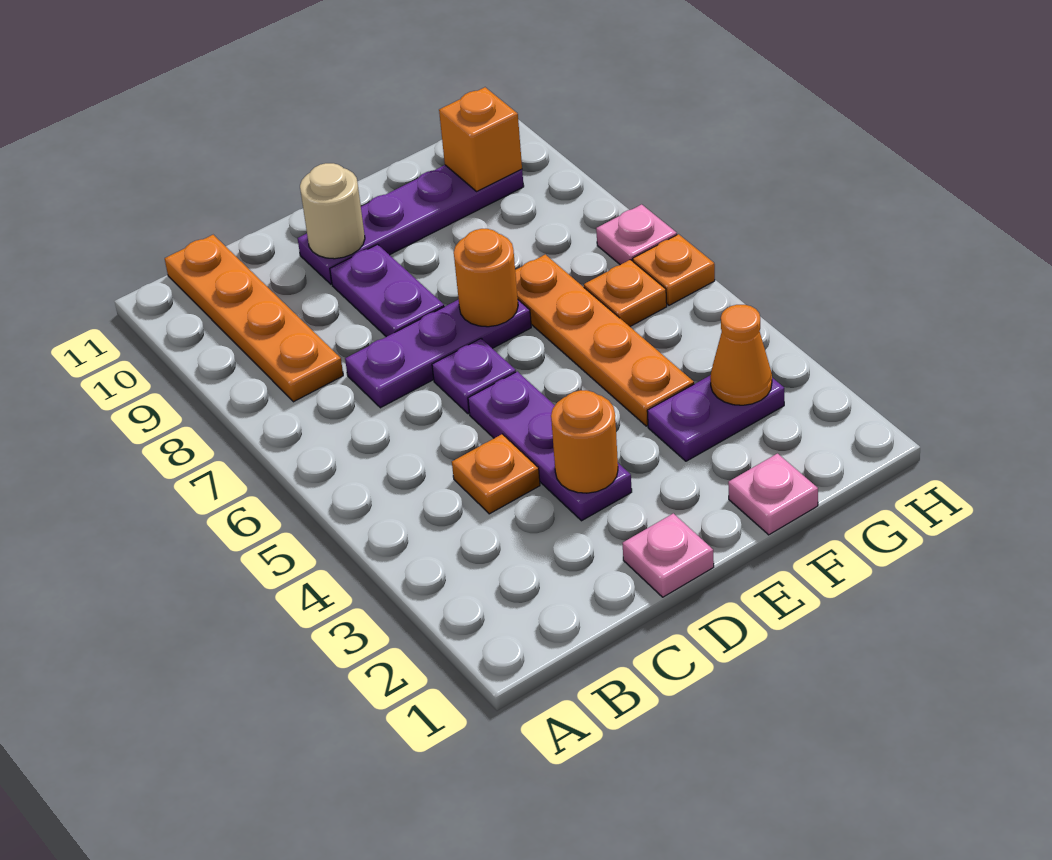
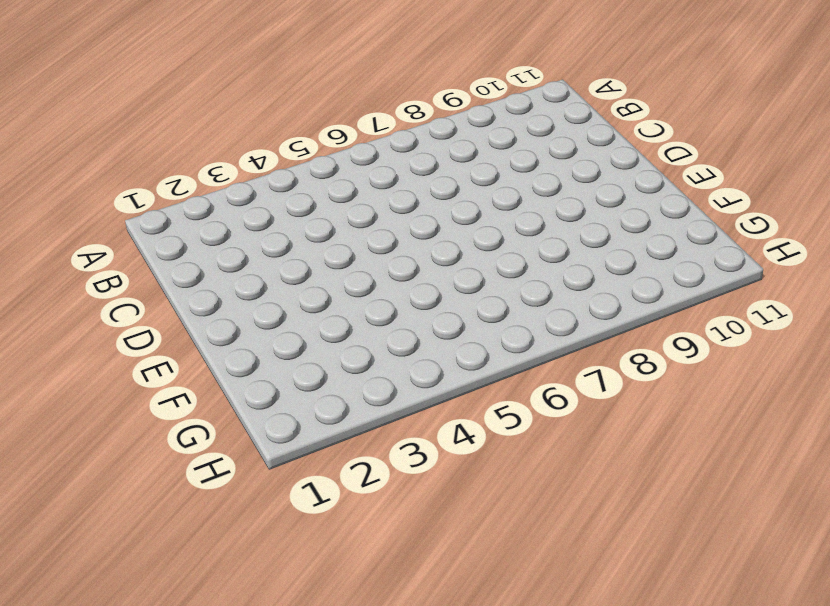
none -> orange 1x4 plate [165,235,343,402]
none -> orange 1x1 plate [452,434,540,514]
none -> purple 1x3 plate [345,299,531,408]

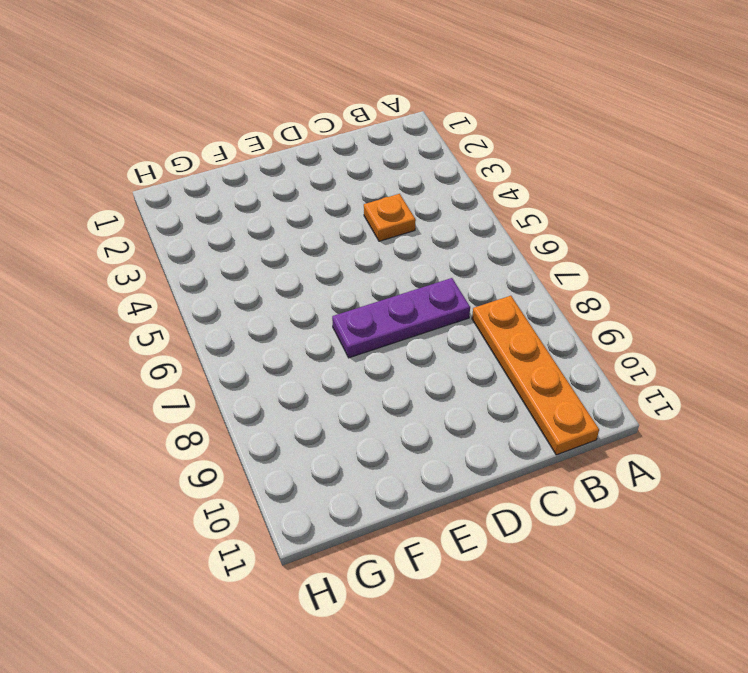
none -> pink 1x1 plate [623,513,714,597]
none -> purple 1x3 plate [468,371,632,521]
none -> purple 1x1 plate [432,339,516,414]

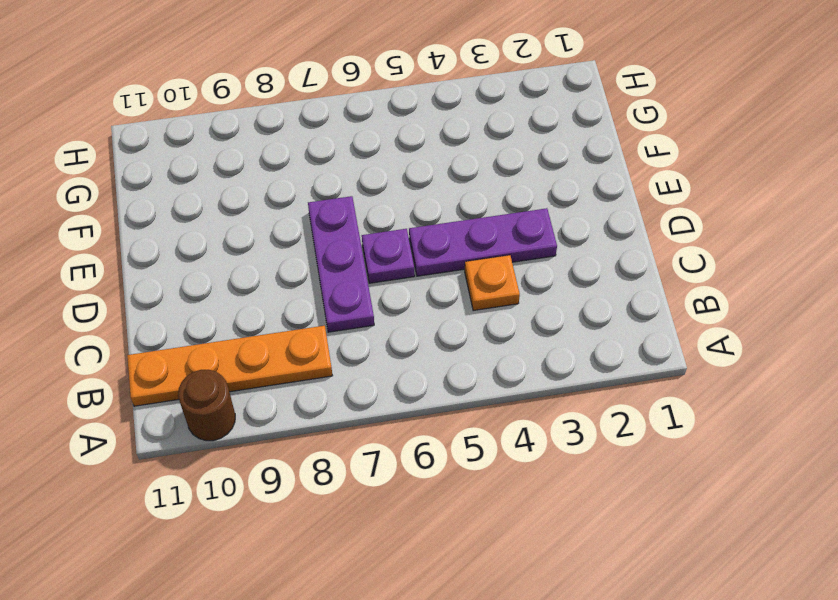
brown 1x1 round brick [178,370,235,441] -> none
none -> pink 1x1 plate [623,513,714,597]
none -> purple 1x2 plate [330,244,444,337]
none -> purple 1x4 plate [298,165,524,284]

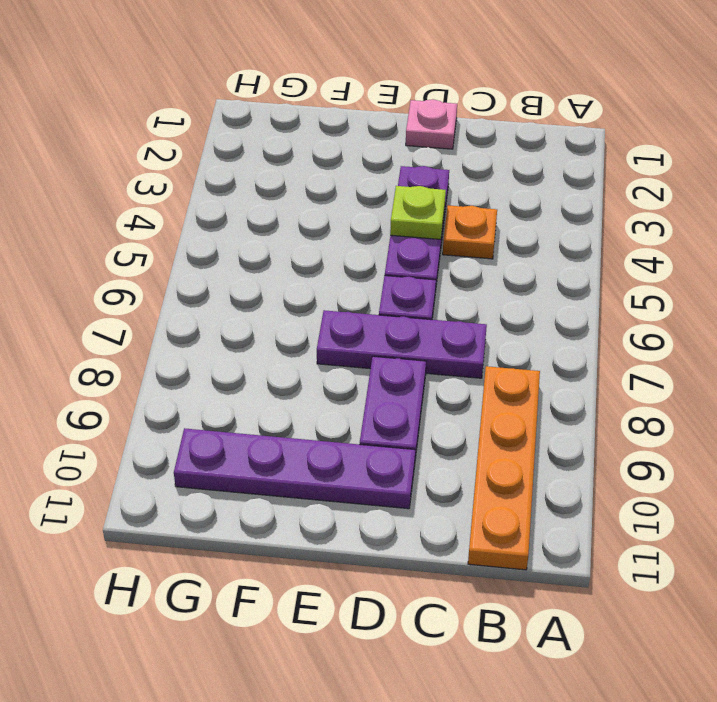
lime 1x1 plate [390,186,446,239] -> none
none -> pink 1x1 plate [728,454,818,535]
none -> purple 1x2 plate [647,375,784,461]
none -> orange 1x4 plate [515,254,694,426]

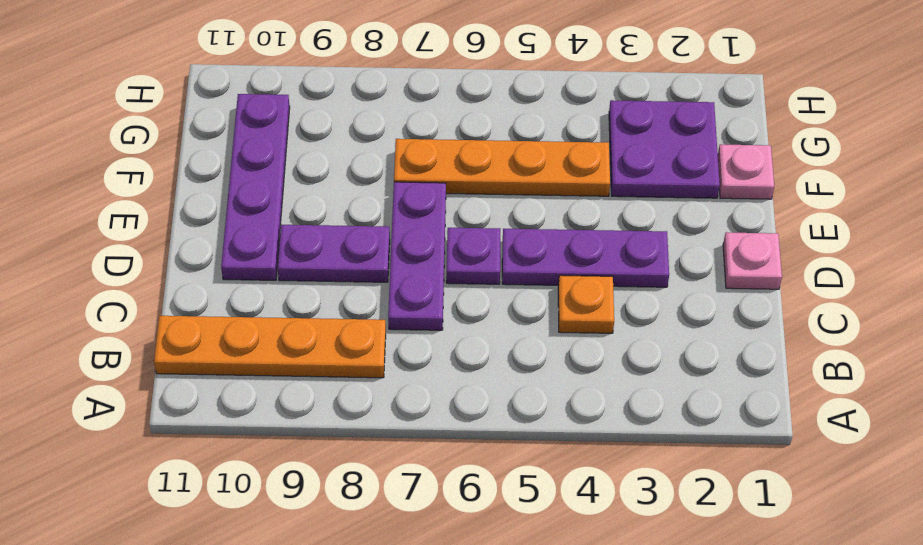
purple 2x2 plate [609,100,720,198] -> purple 1x2 plate [647,375,784,461]
none -> orange 1x1 plate [584,260,667,326]
none -> orange 1x1 plate [633,234,715,305]
none -> pink 1x1 plate [596,204,677,265]

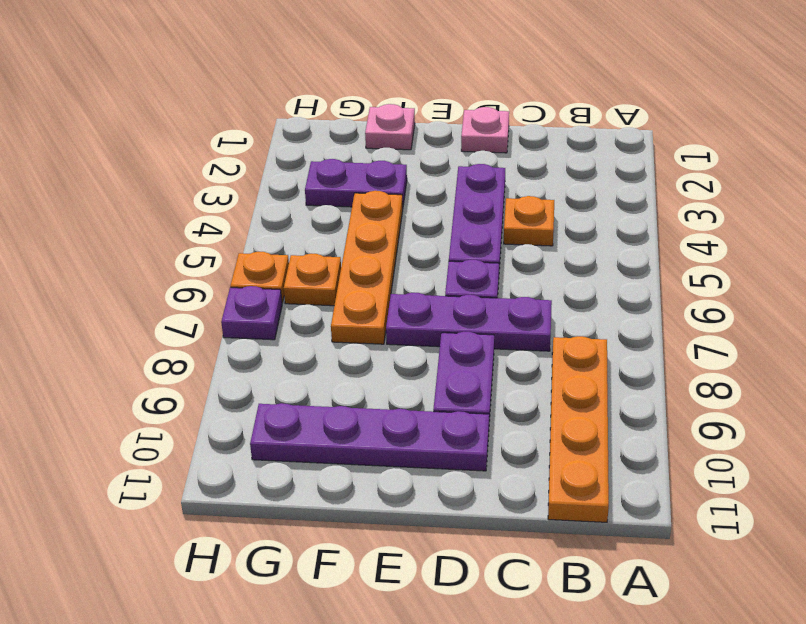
purple 1x1 plate [221,286,282,340] -> pink 1x1 plate [596,204,677,265]
none -> orange 1x1 round brick [551,390,618,493]
none -> tan 1x1 round brick [300,163,365,259]
none -> orange 1x1 round brick [454,229,518,327]

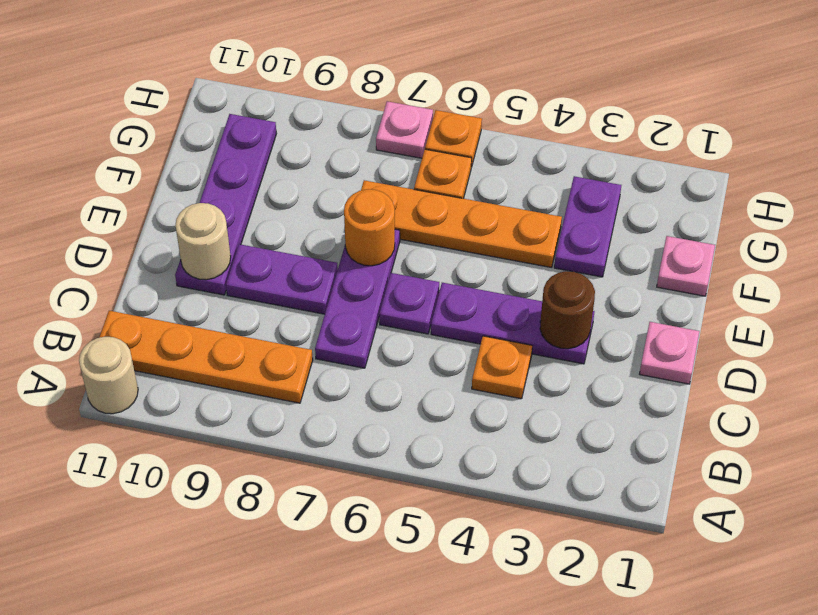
tan 1x1 round brick [79,337,138,414] -> none
brown 1x1 round brick [540,271,595,349] -> orange 1x1 round brick [551,390,618,493]
none -> orange 1x1 cone [710,305,772,405]
none -> orange 1x1 brick [439,87,522,191]

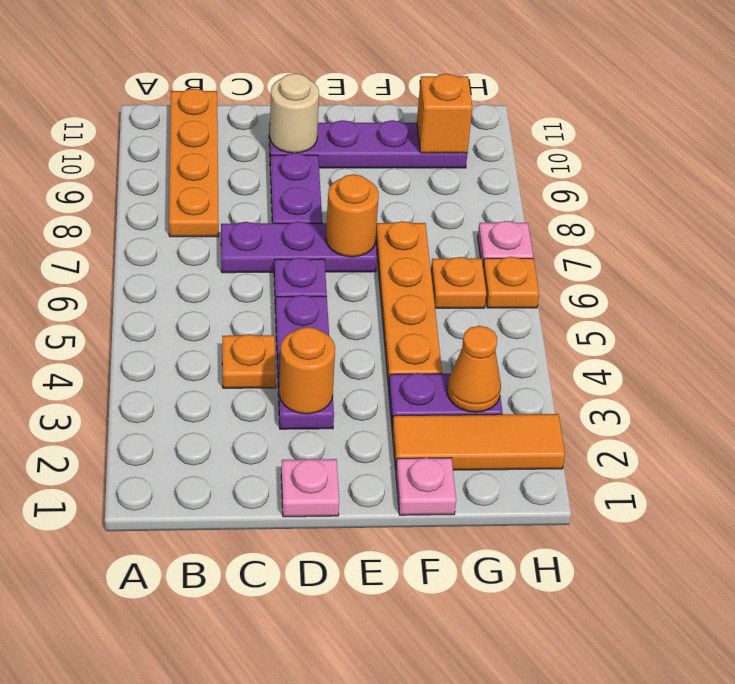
orange 1x3 tile [392,414,565,470] -> none

